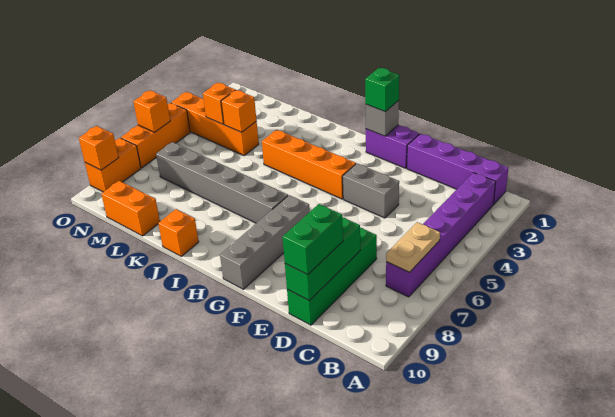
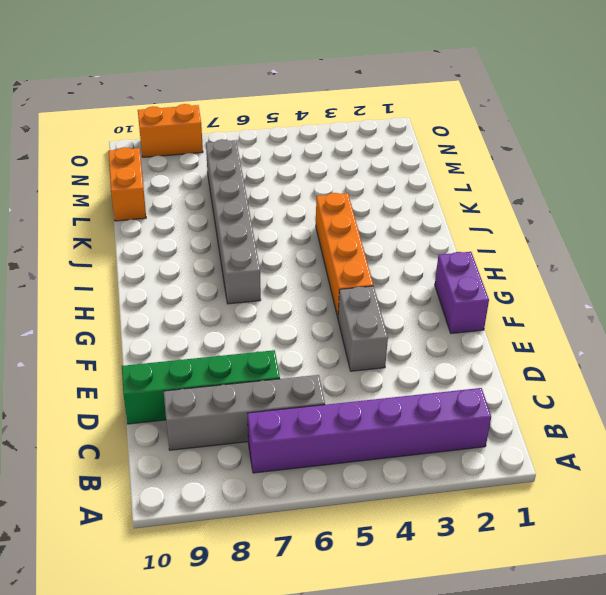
grey 1x4 brick [164,375,325,450] -> grey 1x4 brick moved to [220,195,310,289]
none -> purple 1x4 brick [407,134,508,204]
none -> orange 1x1 brick [158,209,199,256]
none -> orange 1x4 brick [171,92,259,155]

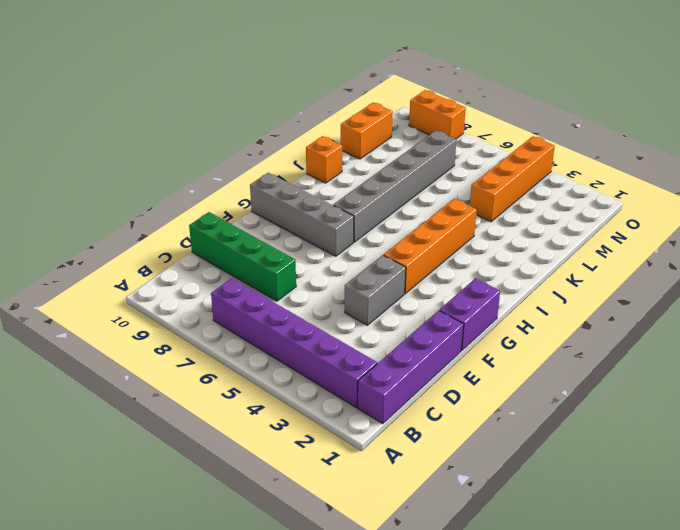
none -> orange 1x3 brick [121,103,190,168]
none -> tan 1x2 plate [386,222,440,272]
none -> green 1x3 brick [285,217,360,301]

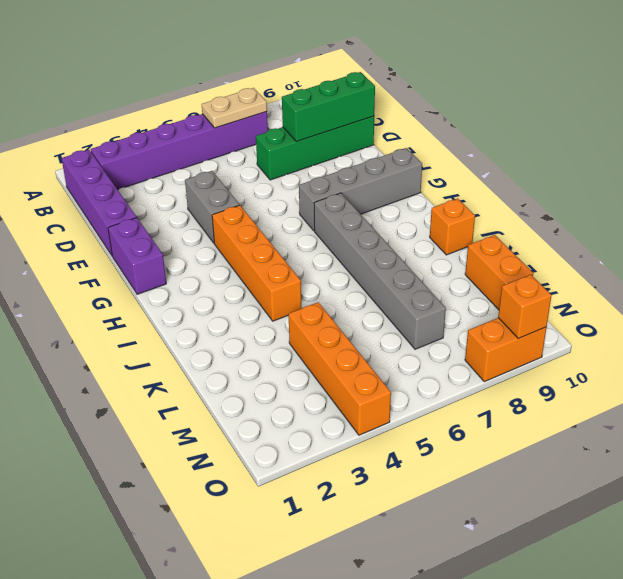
none -> orange 1x3 brick [121,103,190,168]
none -> grey 1x1 brick [365,101,399,136]
none -> orange 1x1 brick [221,90,257,132]

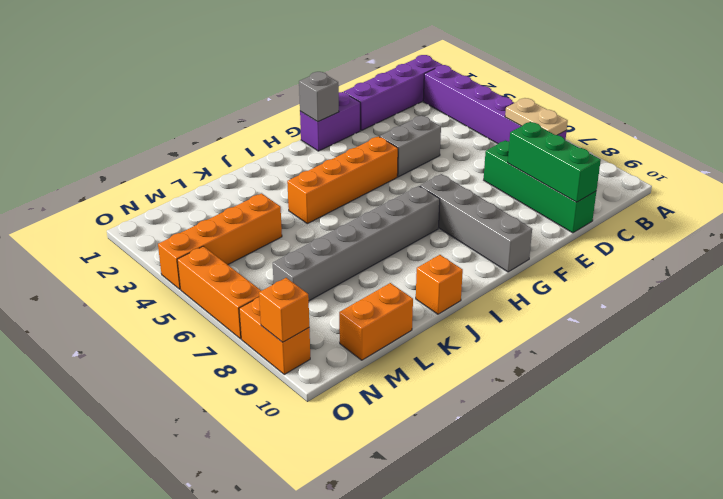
none -> orange 1x1 brick [221,90,257,132]
none -> orange 1x1 brick [203,83,235,124]
none -> orange 1x1 brick [133,90,170,132]

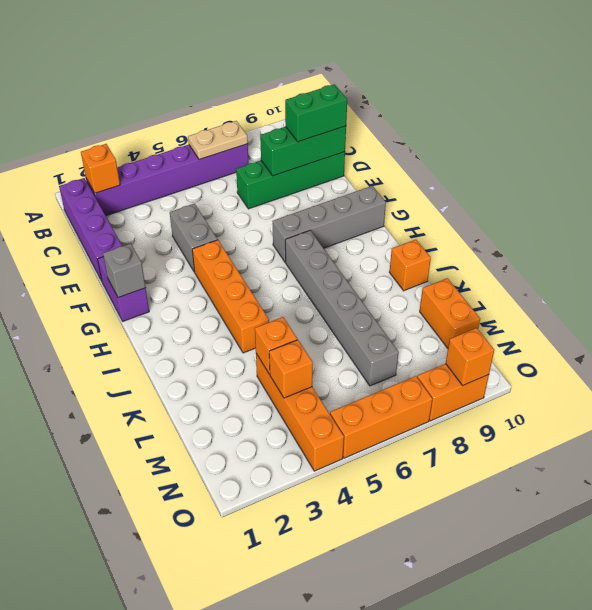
orange 1x1 brick [81,144,120,193] -> orange 1x1 brick moved to [133,90,170,132]
none -> green 1x1 brick [365,68,399,112]

